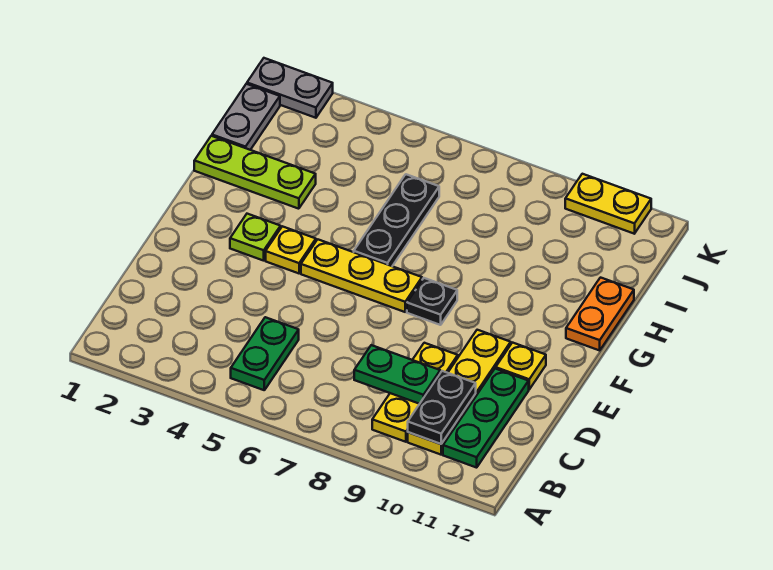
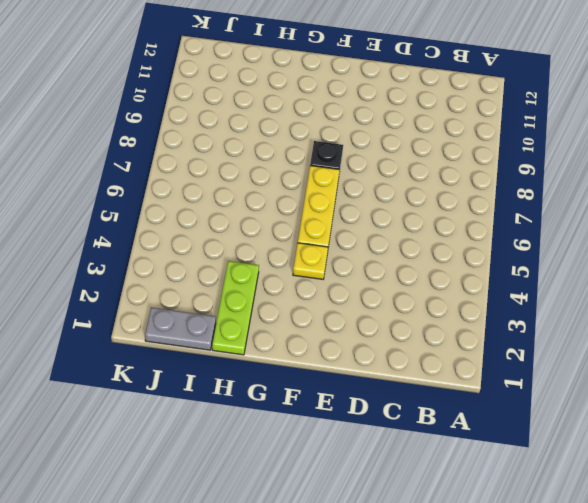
none -> green 1x2 plate [231,317,299,390]
none -> yellow 1x3 plate [372,343,458,442]
none -> yellow 1x4 plate [408,330,511,455]

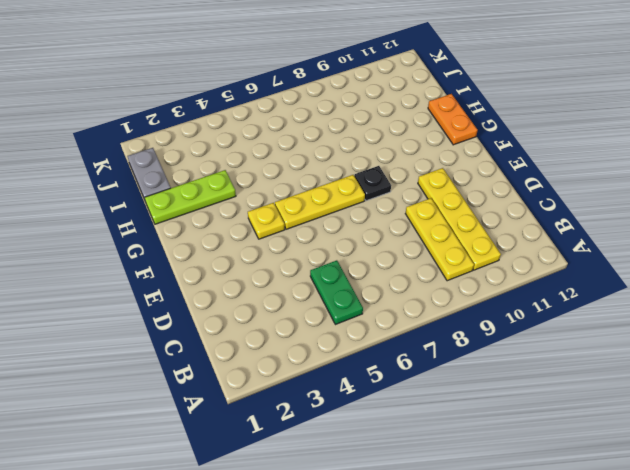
none -> green 1x3 plate [443,369,529,468]
none -> yellow 1x1 plate [496,343,546,389]
none -> lime 1x1 plate [230,214,281,261]

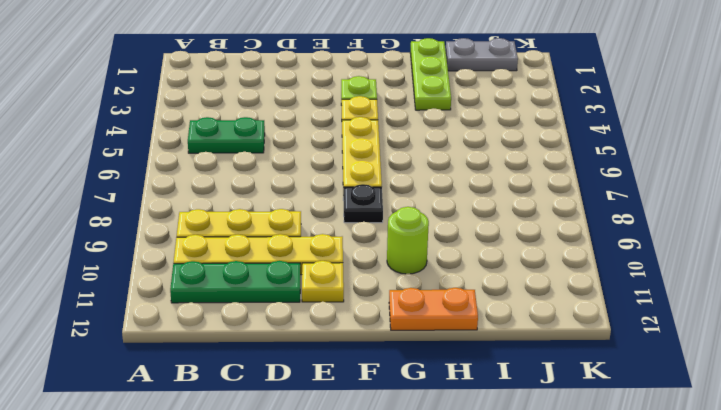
lime 1x1 round brick [387,207,429,274] -> none
none -> black 1x3 plate [354,174,439,266]
none -> grey 1x2 plate [247,58,333,118]
none -> yellow 1x2 plate [565,174,651,234]

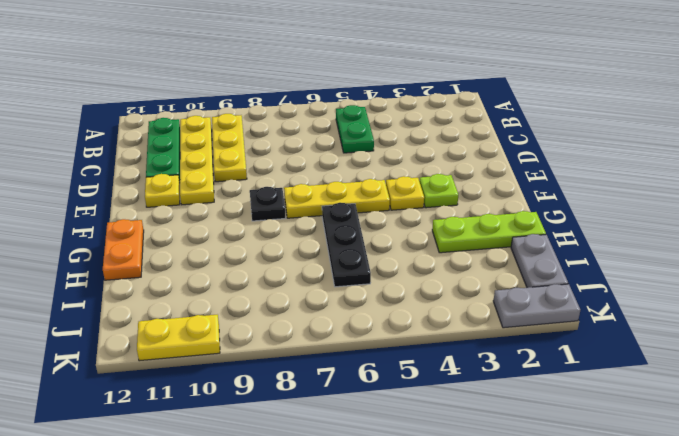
none -> black 1x2 plate [408,371,476,444]
none -> green 1x2 plate [354,345,440,404]

